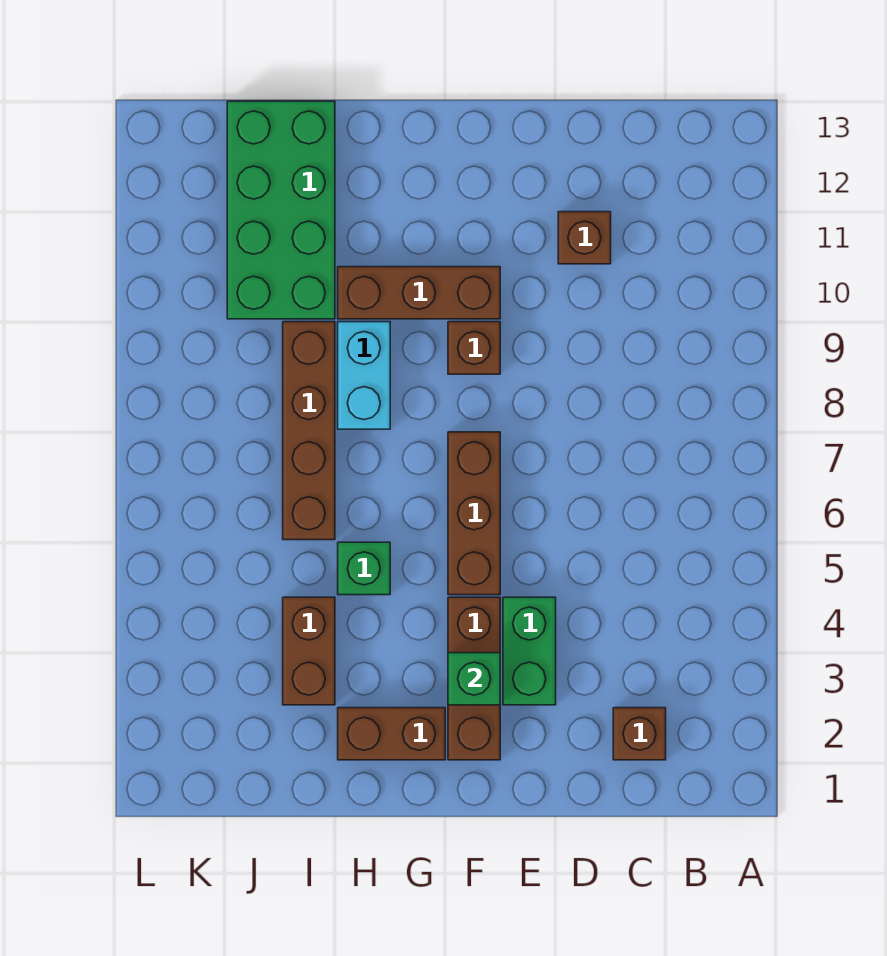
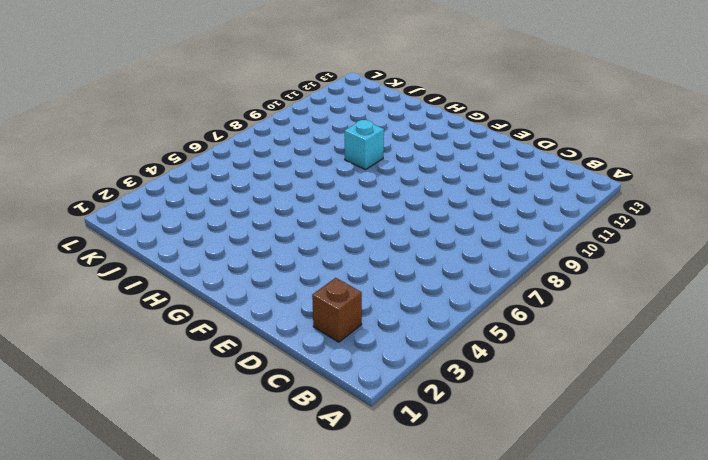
cyan 1x1 brick [345,120,384,170] -> cyan 1x2 brick [338,322,390,429]
none -> brown 1x1 brick [558,212,611,264]
none -> green 1x2 brick [503,597,556,705]
none -> brown 1x3 brick [448,597,500,760]

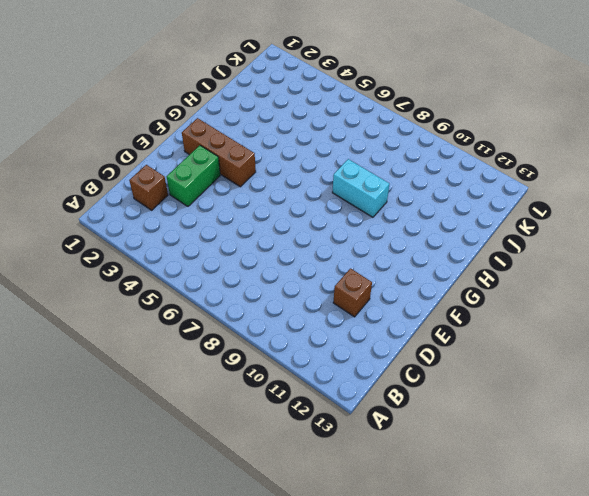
green 1x2 brick [167,145,220,206] -> green 1x2 brick turned to [503,597,556,705]
none -> brown 1x3 brick [448,432,500,595]
none -> brown 1x1 brick [448,322,500,374]
none -> brown 1x3 brick [338,267,500,319]

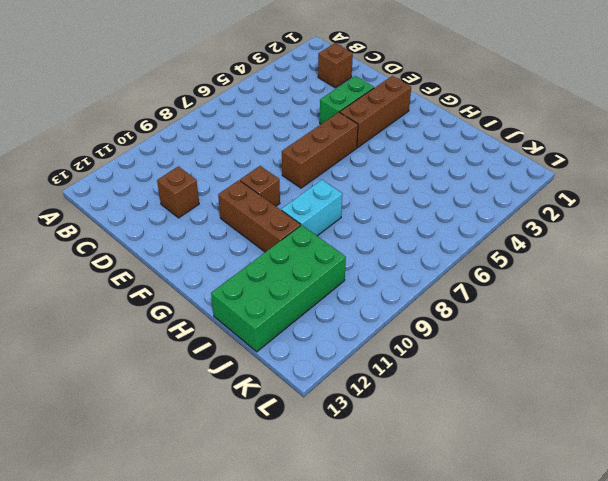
none -> brown 1x2 brick [338,708,445,760]
none -> green 1x1 brick [338,542,390,595]
none -> brown 1x2 brick [283,597,335,705]

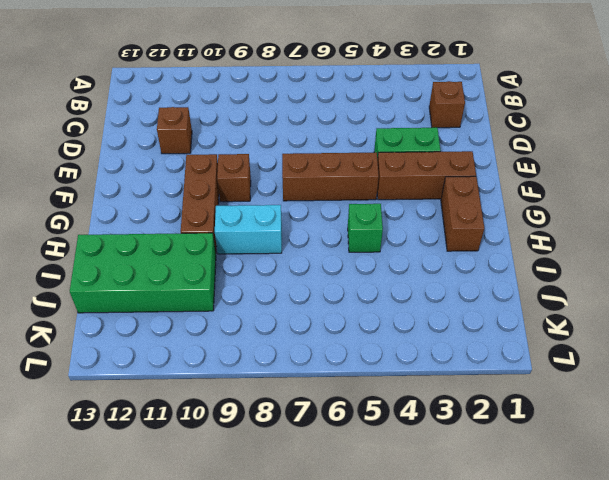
none -> brown 1x2 brick [283,597,335,705]
none -> brown 1x4 brick [283,322,335,540]
none -> green 1x1 brick [448,653,500,705]

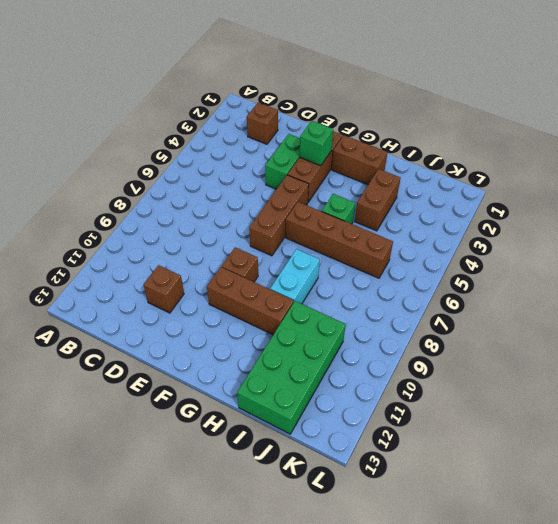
brown 1x4 brick [286,202,393,278] -> brown 1x4 brick turned to [283,322,335,540]

